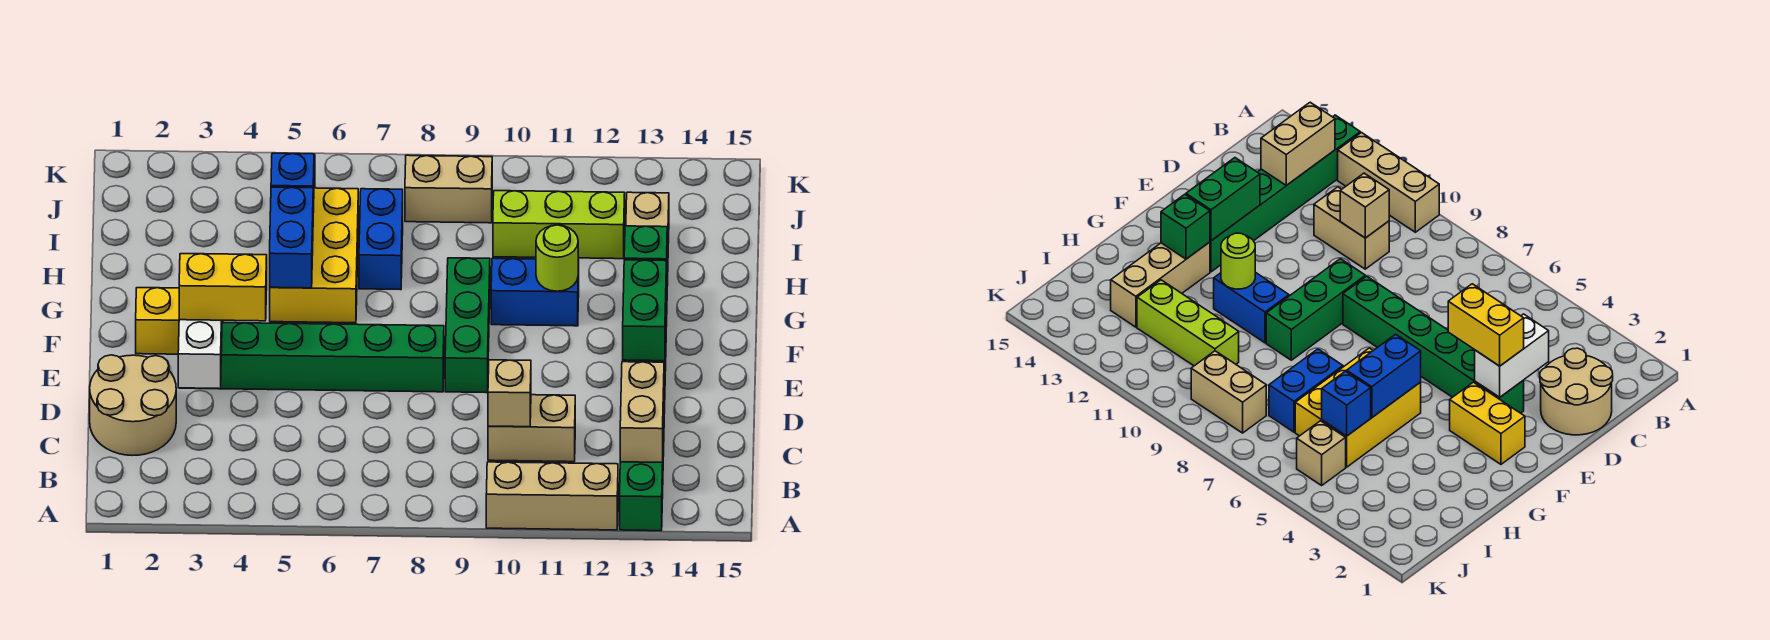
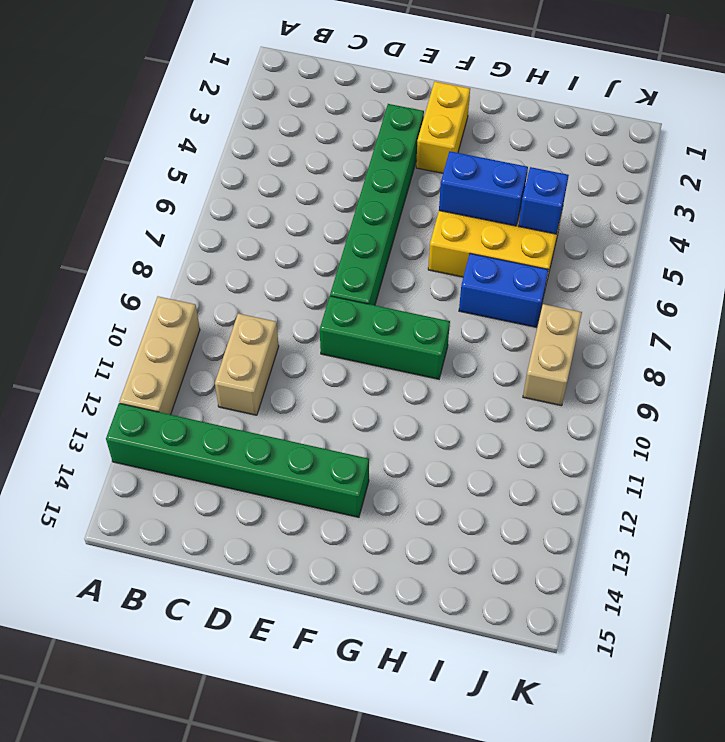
none -> tan 2x2 round brick [90,355,176,456]
none -> blue 1x2 brick [491,258,579,326]
none -> tan 1x3 brick [626,192,669,327]

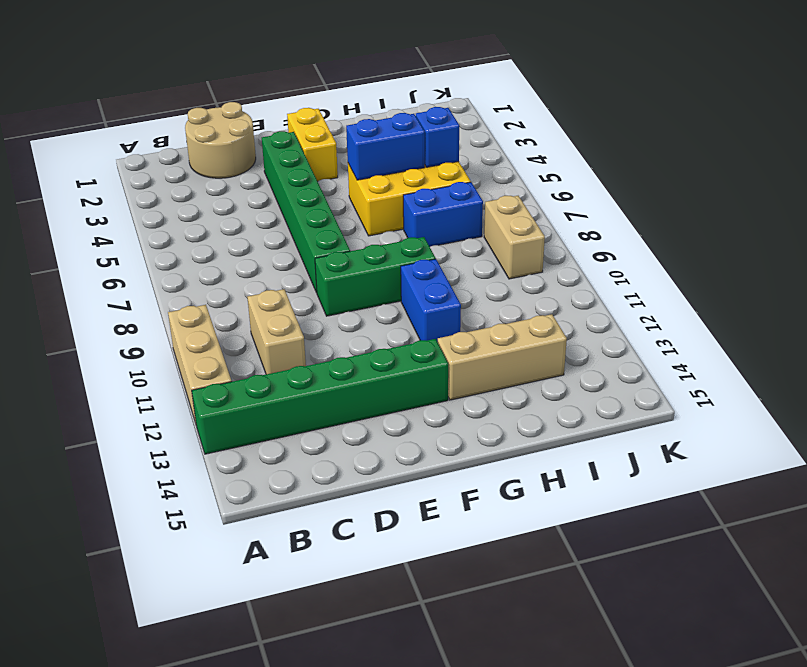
none -> lime 1x3 brick [493,191,625,259]
none -> tan 1x1 brick [1297,421,1346,485]
none -> tan 1x2 brick [620,362,664,462]

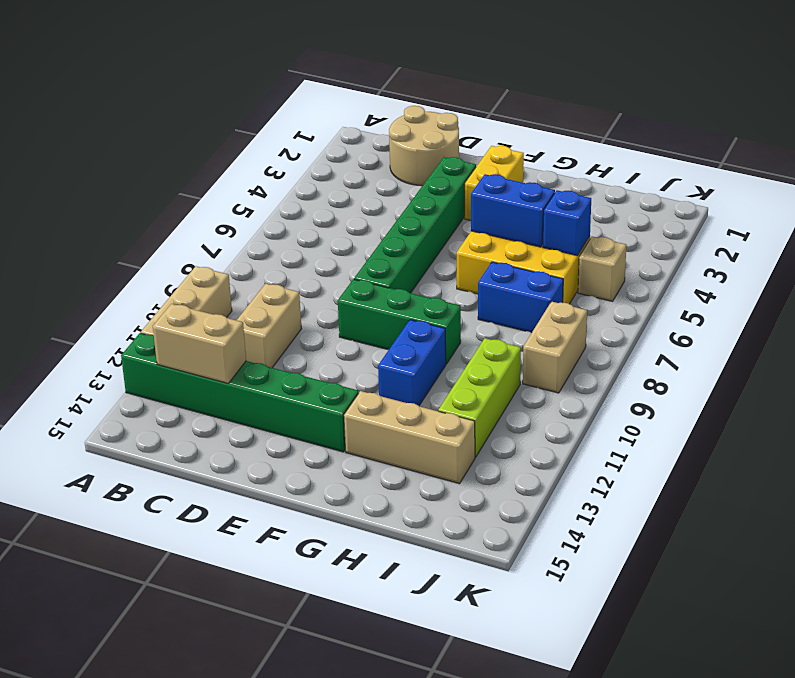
none -> tan 1x1 brick [488,360,531,427]
none -> white 1x2 brick [178,320,222,389]
none -> green 1x2 brick [623,260,666,361]

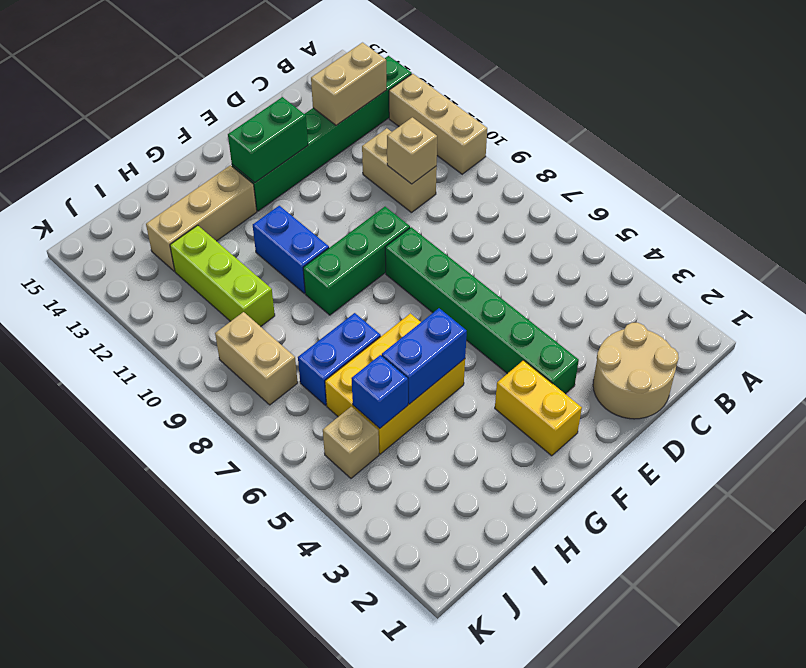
none -> white 1x2 brick [178,320,222,389]
none -> lime 1x1 round brick [536,225,578,291]
none -> green 1x1 brick [624,226,667,292]

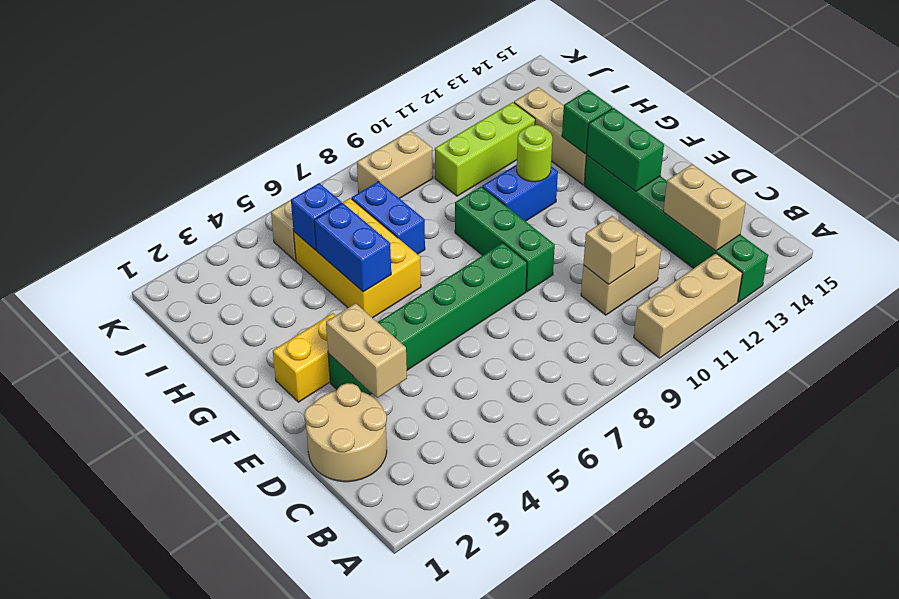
tan 1x2 brick [326,303,407,398] -> white 1x2 brick [178,320,222,389]
none -> yellow 1x2 brick [179,254,267,321]

